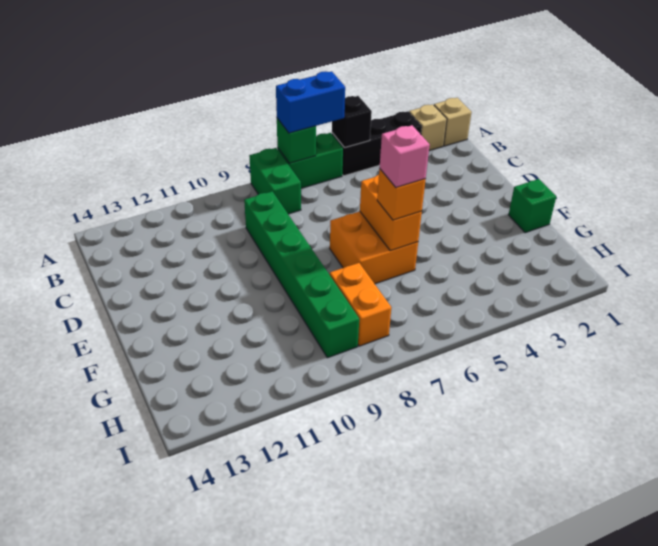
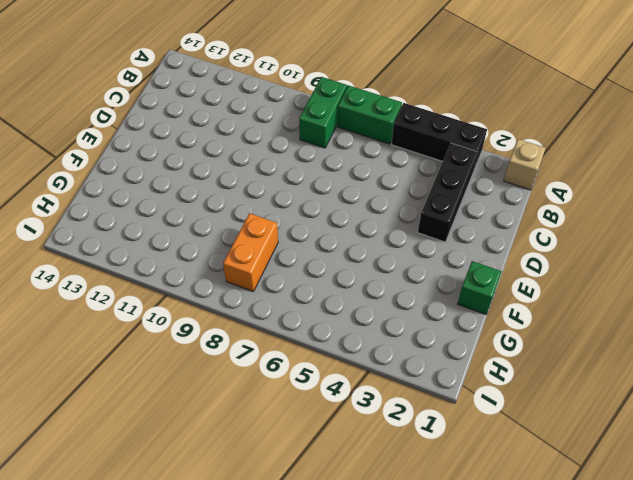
black 1x3 brick [418,143,478,242] -> none
none -> tan 1x1 brick [409,104,447,151]
none -> green 1x6 brick [244,191,359,358]
none -> orange 2x2 brick [330,211,418,284]

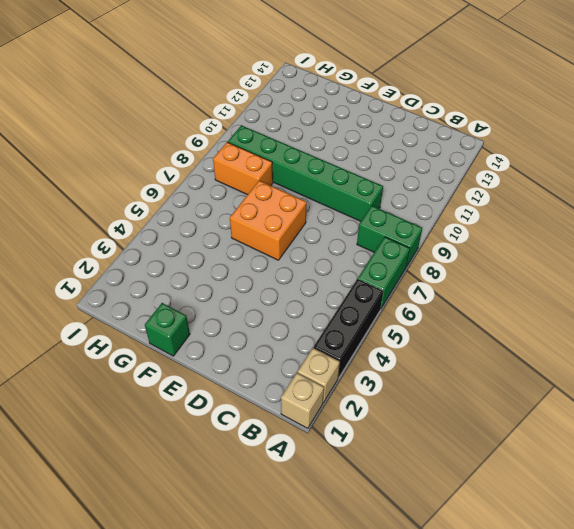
none -> black 1x1 brick [332,96,372,148]
none -> green 1x1 brick [277,118,316,163]
none -> orange 1x2 brick [360,175,422,251]

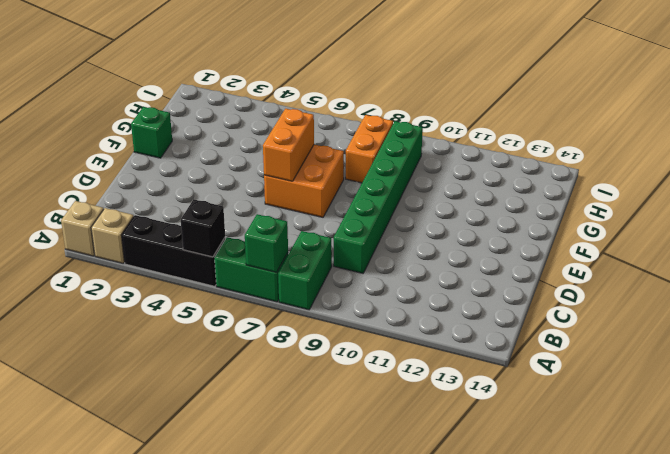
none -> blue 1x2 brick [276,71,345,133]
none -> orange 1x1 brick [377,169,426,220]
none -> pink 1x1 brick [380,125,430,188]

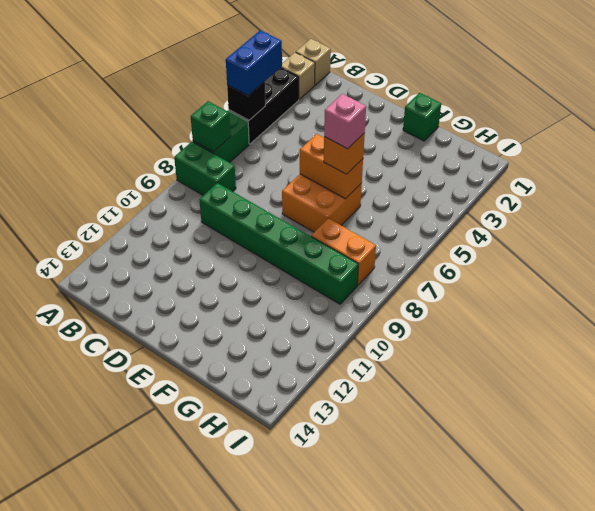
blue 1x2 brick [226,30,282,96] -> blue 1x2 brick moved to [276,71,345,133]

